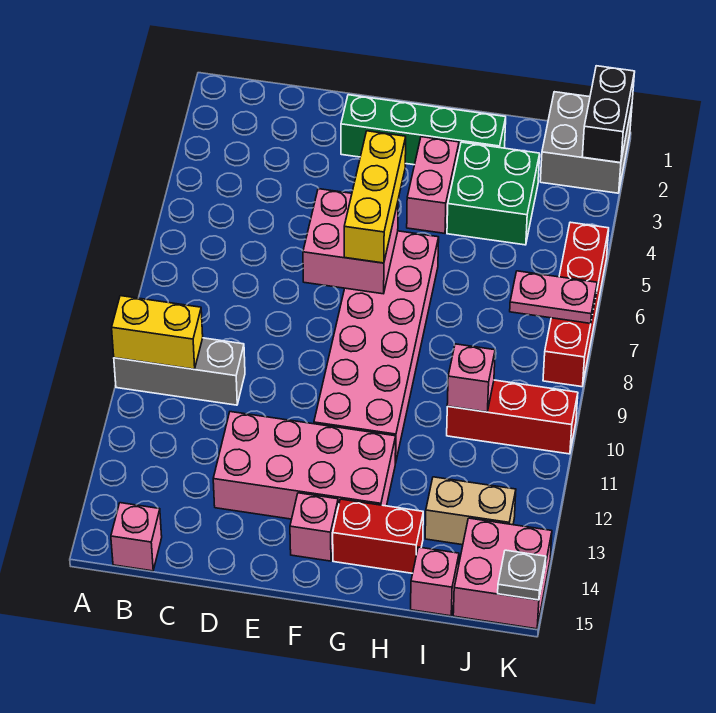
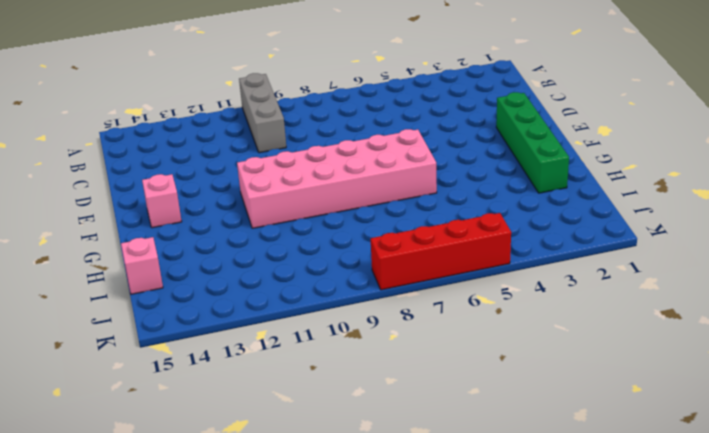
none -> pink 1x1 brick [111,503,162,571]
none -> pink 2x4 brick [213,412,396,519]
none -> pink 1x2 brick [407,137,459,233]

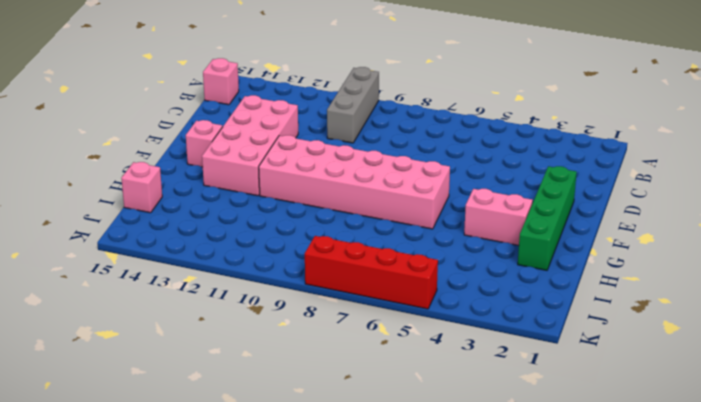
none -> red 1x2 brick [333,499,423,573]
none -> green 2x2 brick [447,142,540,245]
none -> red 1x3 brick [447,380,578,454]

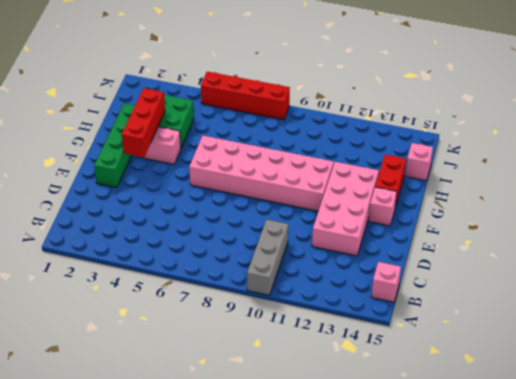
red 1x3 brick [122,88,165,157] -> red 1x3 brick moved to [447,380,578,454]
none -> tan 1x2 brick [425,477,516,545]
none -> grey 2x2 brick [540,92,632,193]
none -> pink 2x2 brick [453,518,552,629]

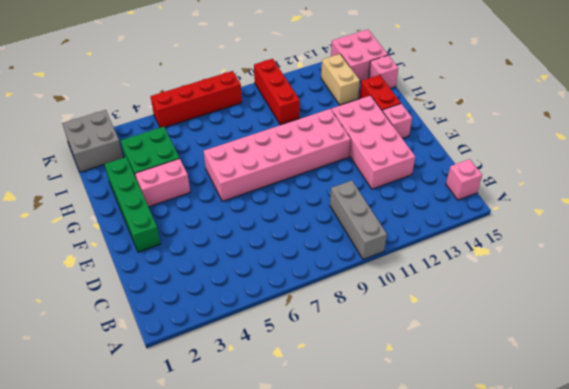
none -> yellow 1x2 brick [112,296,203,369]
none -> pink 2x2 brick [303,189,398,294]
none -> pink 1x1 brick [447,344,495,412]

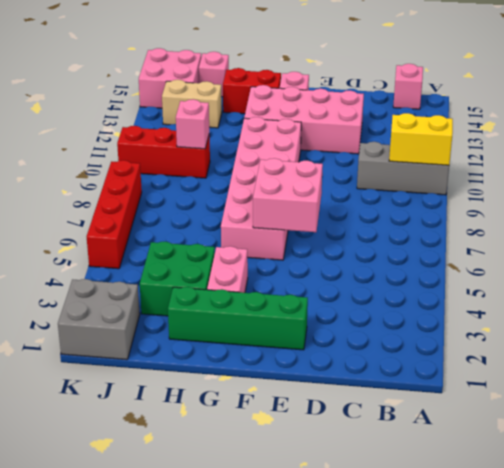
none -> pink 1x2 plate [510,271,597,324]
none -> black 1x2 brick [582,66,635,163]
none -> grey 1x1 plate [498,550,546,600]

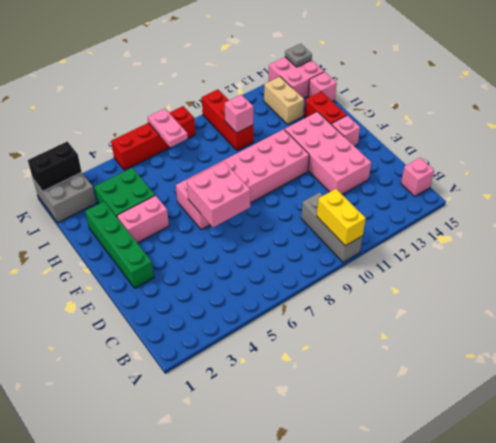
none -> yellow 1x3 brick [344,131,406,263]

